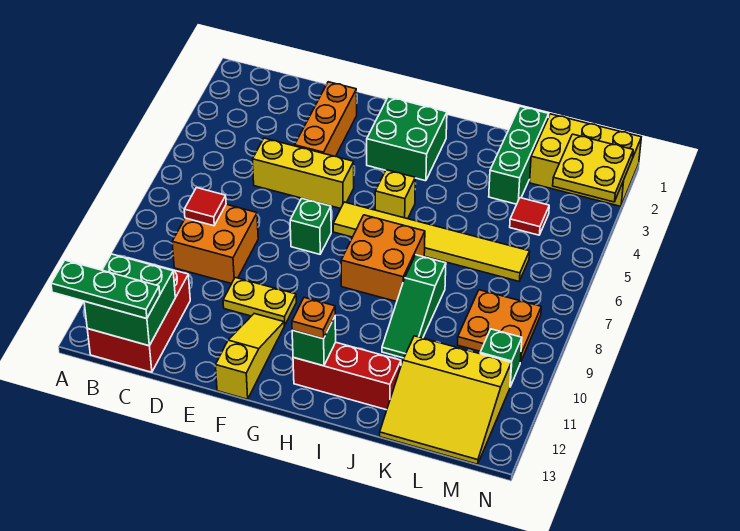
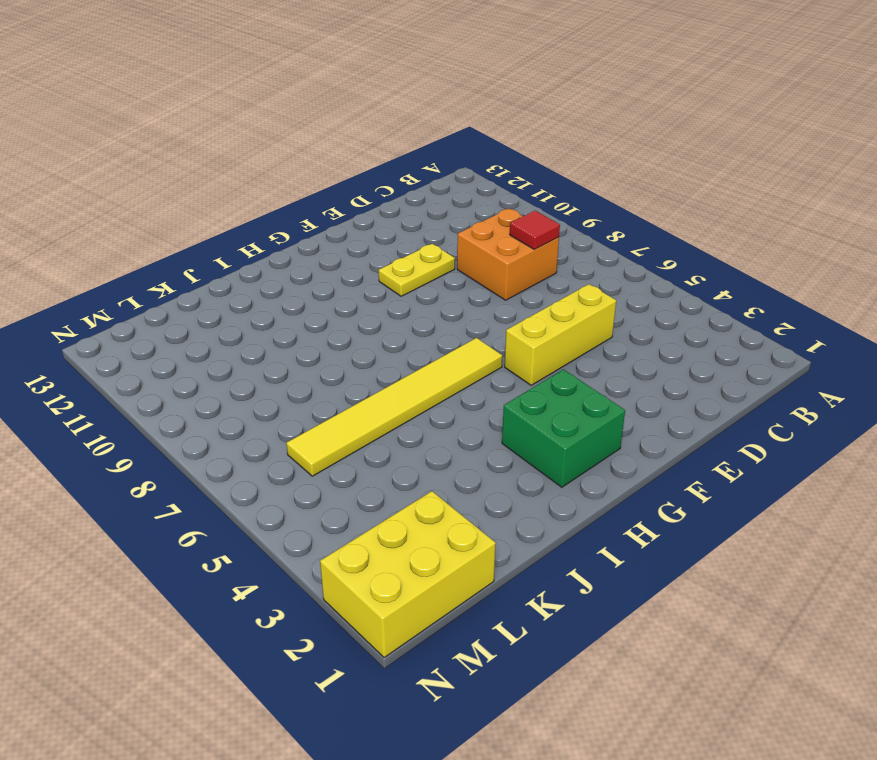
none -> red 2x3 brick [87,258,190,372]
none -> orange 1x3 brick [295,82,357,157]
none -> green 1x1 brick [290,199,331,254]

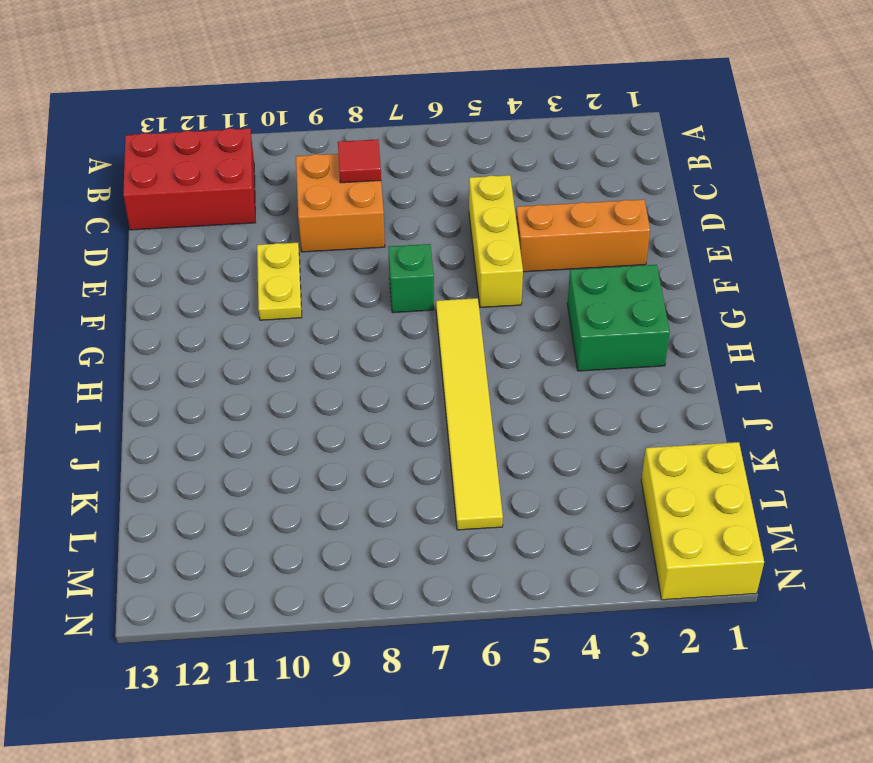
none -> yellow 1x3 slope [215,314,284,399]
none -> yellow 1x1 brick [375,170,415,219]
none -> orange 2x2 brick [341,215,425,302]

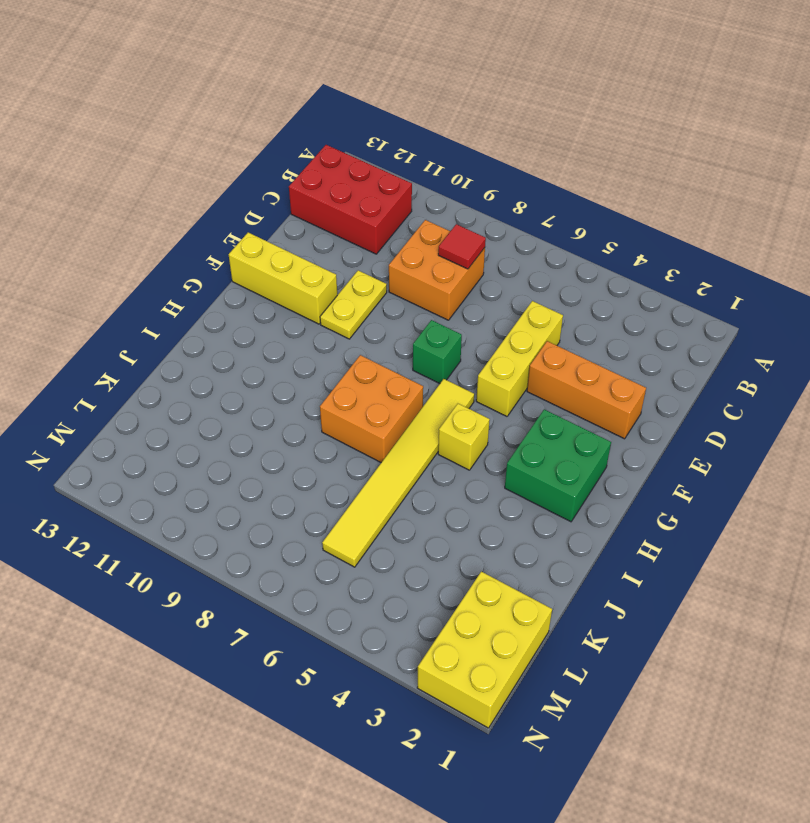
yellow 1x3 brick [229,233,337,324] -> yellow 1x3 slope [215,314,284,399]
none -> red 1x3 brick [293,342,401,410]
none -> green 1x3 slope [382,255,446,358]
none -> green 1x3 brick [489,106,549,204]

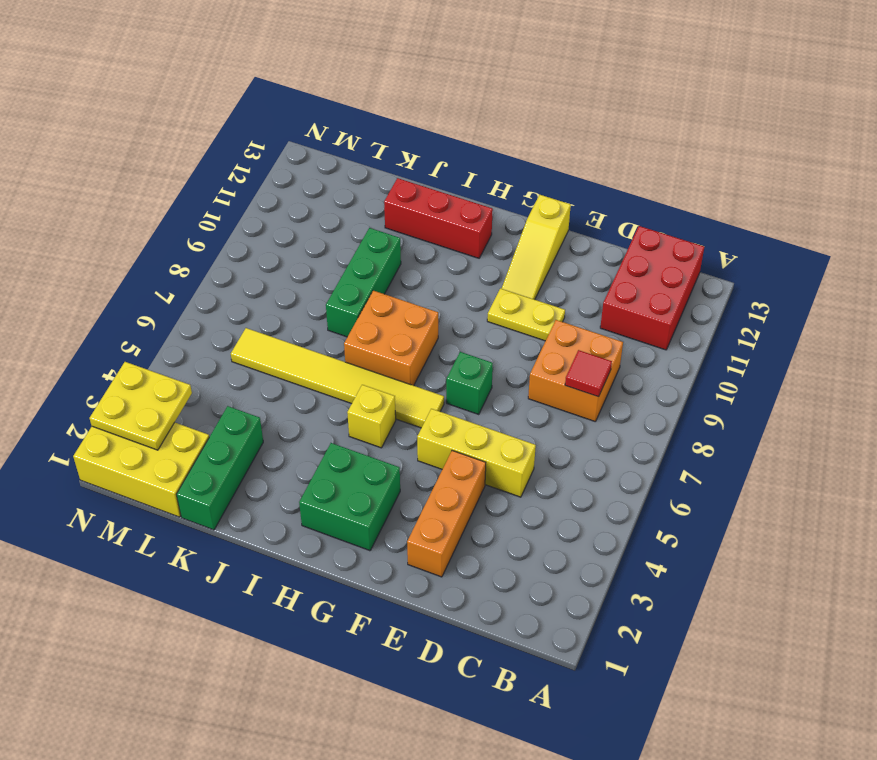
green 1x3 brick [326,228,401,337] -> green 1x3 slope [382,255,446,358]
none -> yellow 3x3 slope [380,336,511,464]
none -> red 1x1 tile [510,198,549,235]
none -> orange 2x2 plate [458,290,541,362]

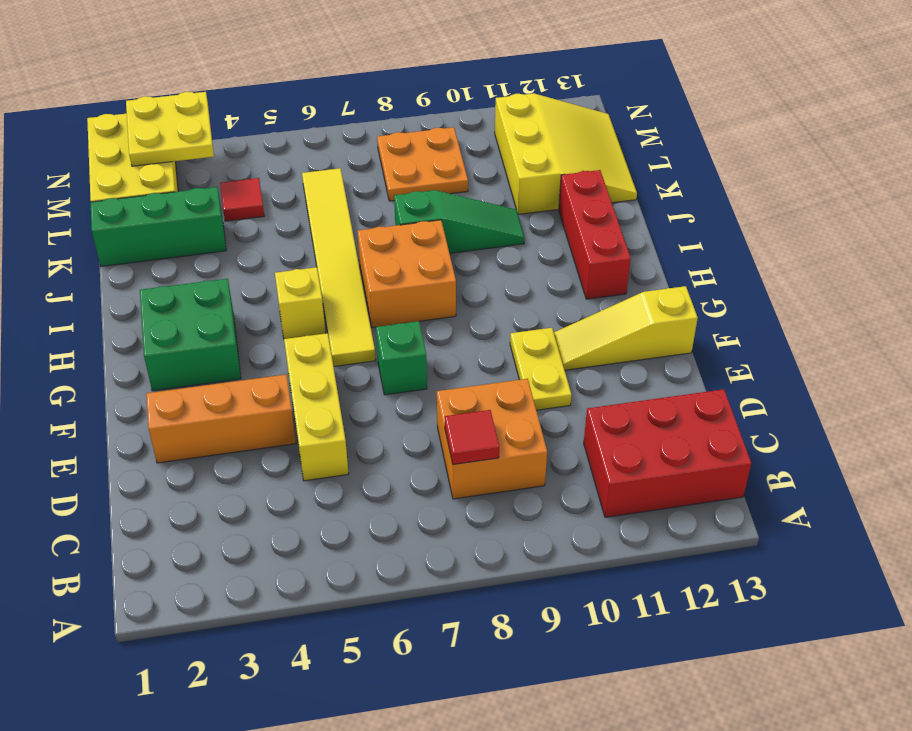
none -> green 1x1 brick [480,329,522,387]
none -> green 2x2 brick [84,254,175,346]
none -> green 1x1 brick [292,316,336,366]

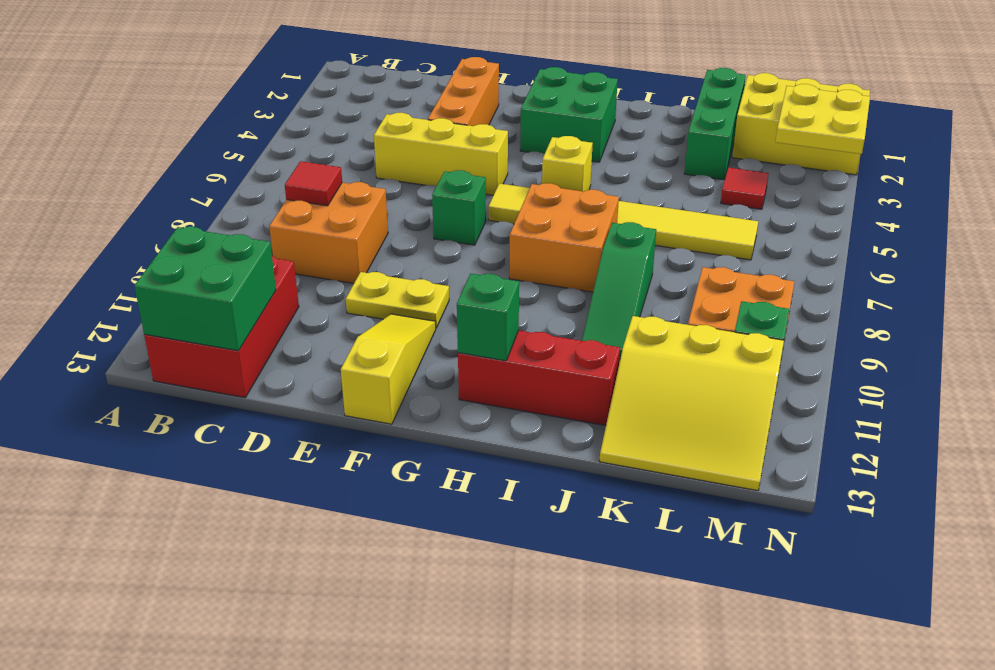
none -> green 1x3 plate [51,260,160,319]
none -> orange 1x1 plate [292,298,335,339]

